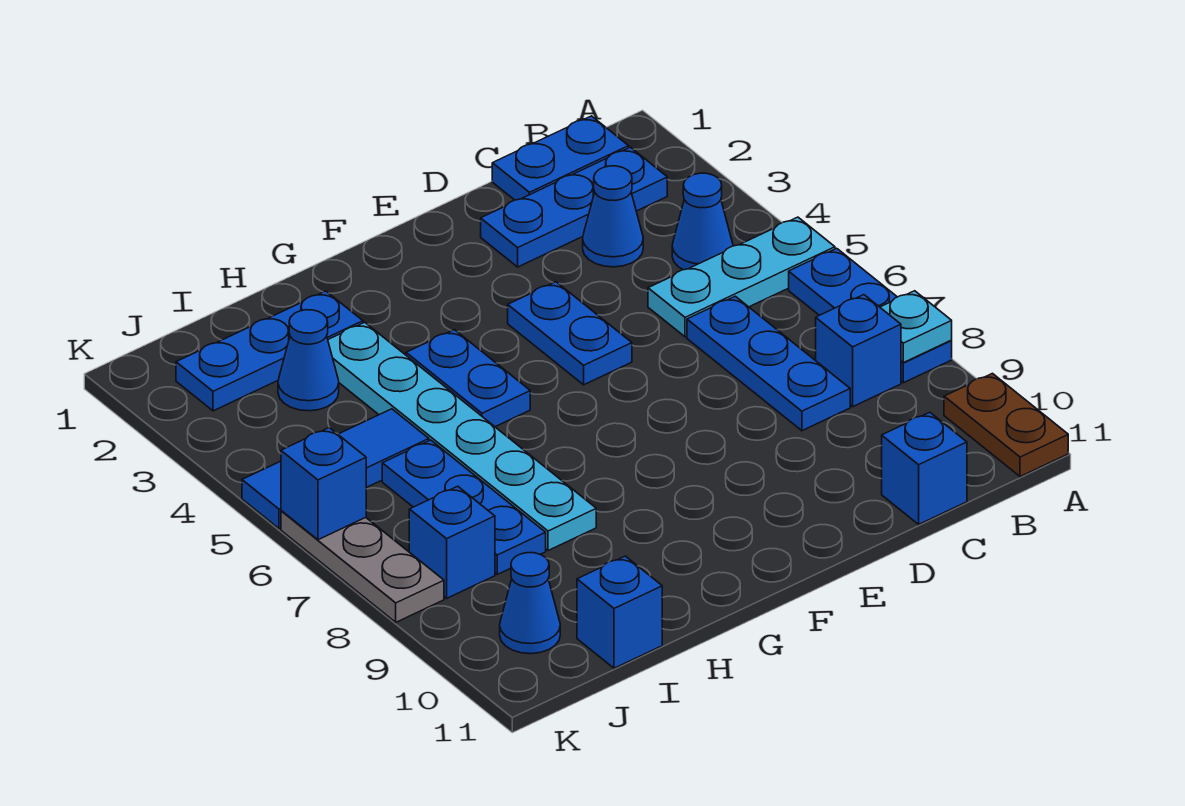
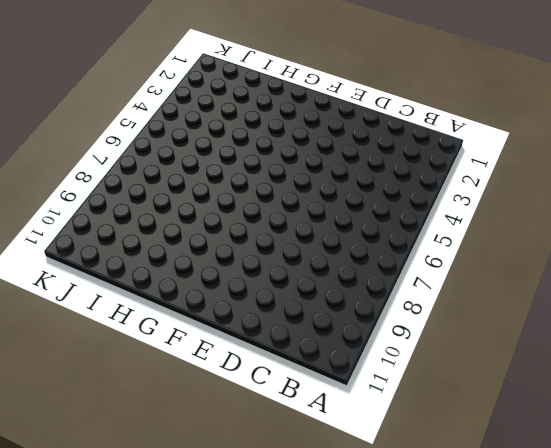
none -> cyan 1x3 plate [648,217,835,337]
none -> blue 1x3 plate [789,248,952,383]
none -> brown 1x2 plate [944,373,1068,477]

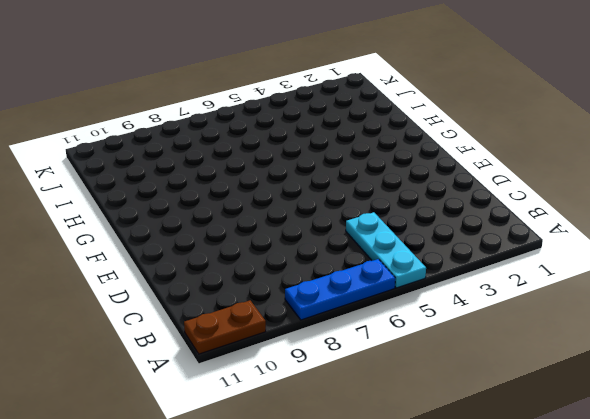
none -> blue 1x2 plate [492,116,629,200]
none -> blue 1x3 plate [481,147,667,267]
none -> blue 1x1 cone [672,173,733,270]

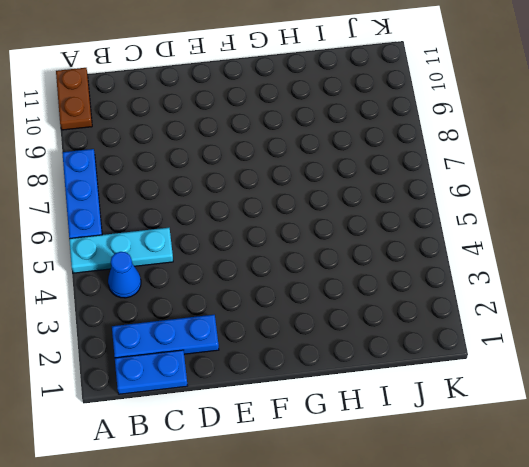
none -> blue 1x1 brick [816,295,901,407]
none -> blue 1x1 cone [583,166,643,267]
none -> blue 1x3 plate [687,296,850,431]

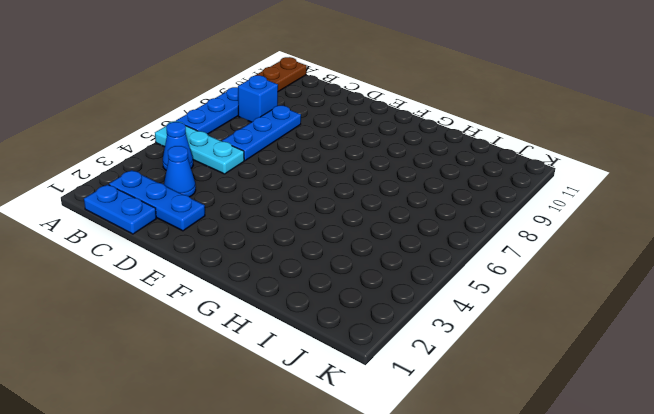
none -> blue 1x1 brick [882,412,967,524]
none -> blue 1x2 plate [508,282,632,385]
none -> blue 1x2 plate [406,330,530,427]

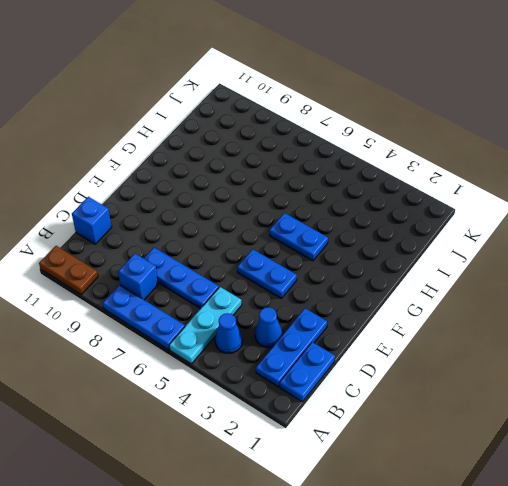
none -> blue 1x3 plate [176,291,363,411]
none -> cyan 1x6 plate [328,322,596,551]
none -> blue 1x1 cone [278,310,339,411]

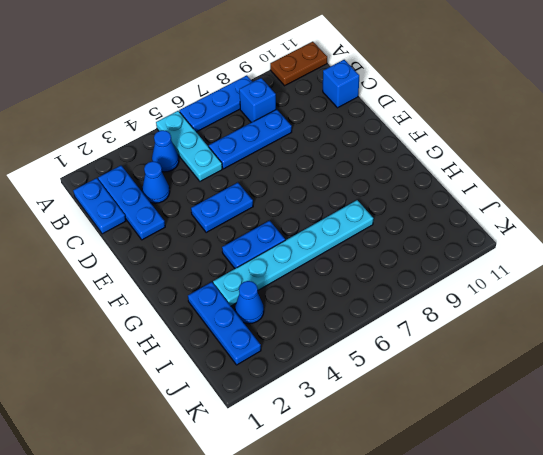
none -> blue 1x3 tile [242,409,429,529]
none -> blue 1x3 plate [382,440,546,574]
none -> blue 1x1 brick [577,556,662,668]

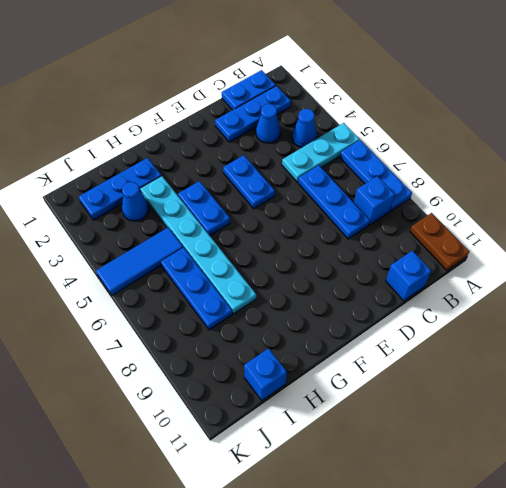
none -> blue 1x1 brick [409,486,495,598]
none -> blue 1x1 cone [500,553,560,654]
none -> grey 1x3 plate [281,511,444,622]

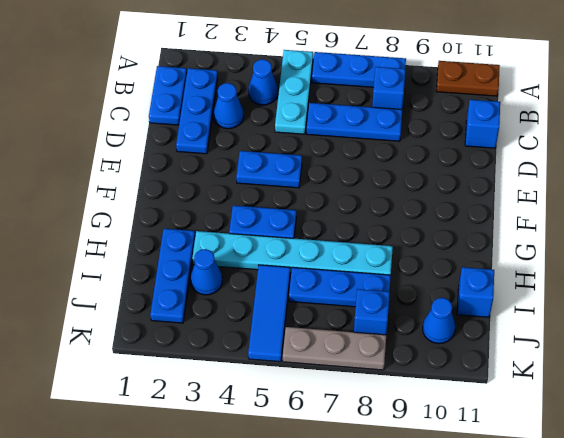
none -> cyan 1x1 plate [880,291,952,363]
none -> blue 1x1 brick [281,428,366,540]

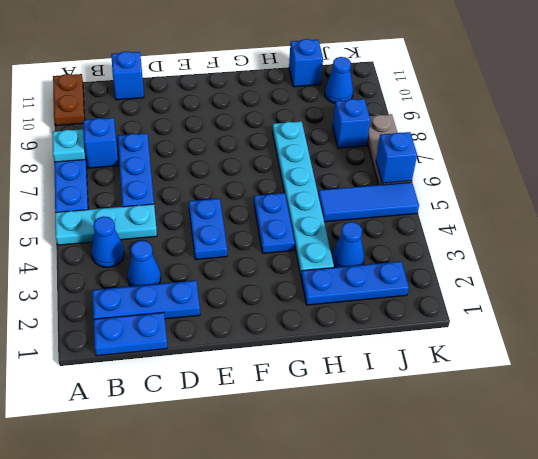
none -> blue 1x3 plate [382,440,546,574]

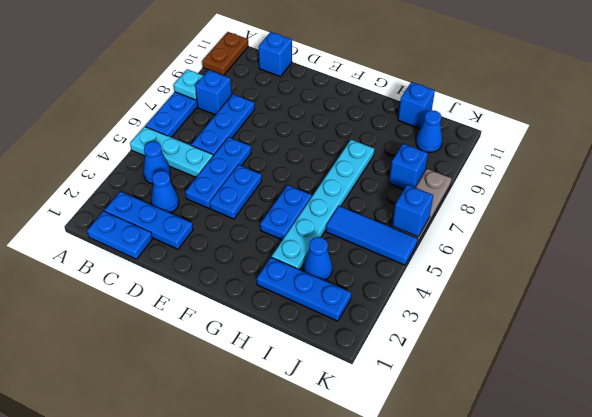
blue 1x3 plate [185,137,251,208] -> blue 1x3 plate moved to [382,440,546,574]

